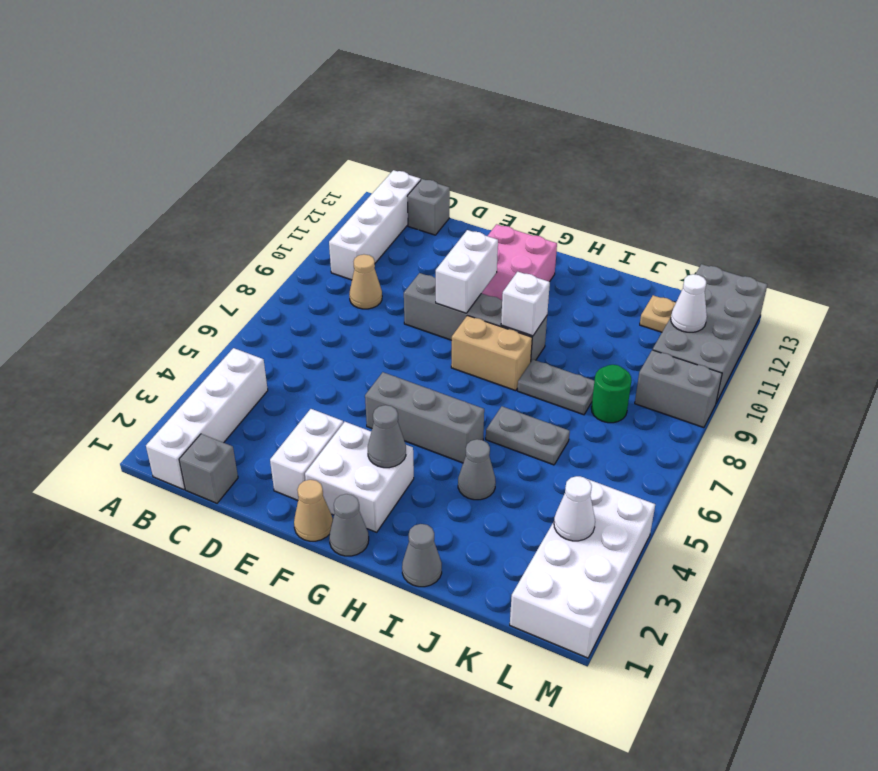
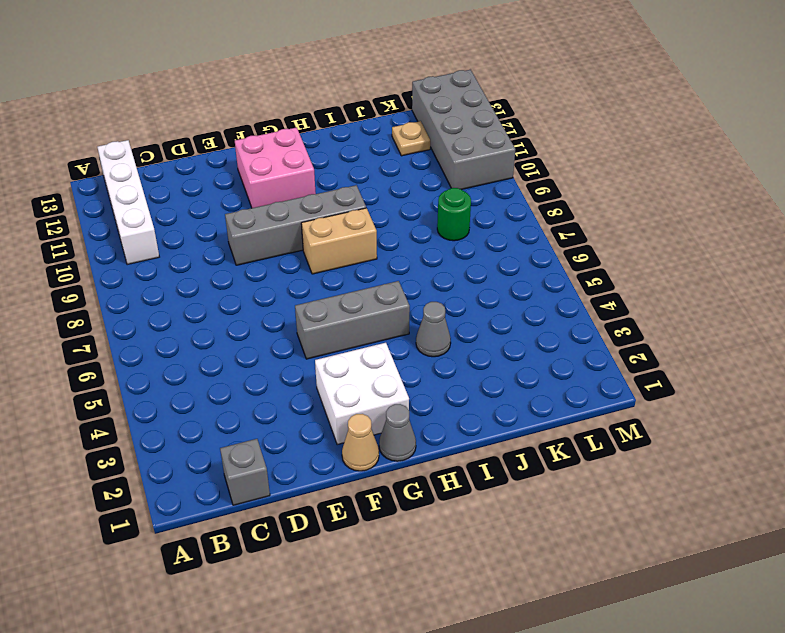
none -> white 1x4 brick [146,348,268,490]
none -> tan 1x1 cone [349,254,382,309]
none -> grey 1x1 brick [407,179,450,235]

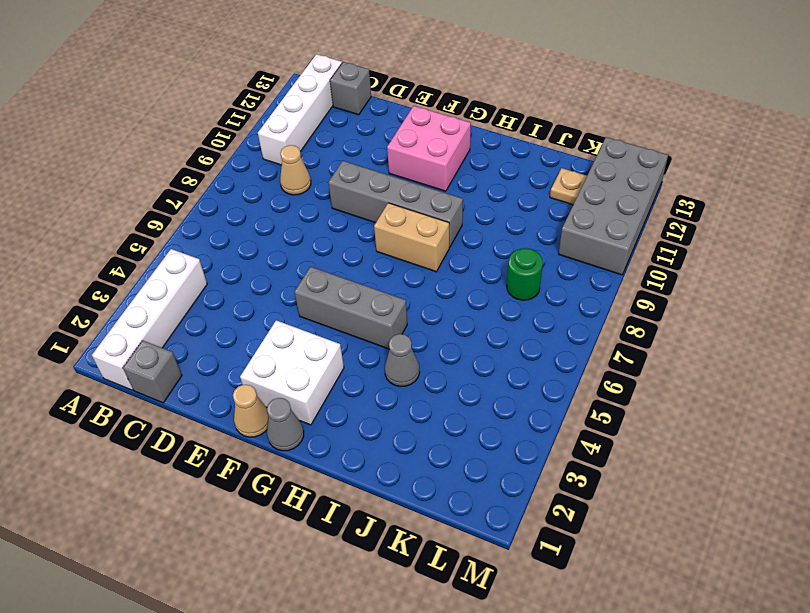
none -> white 1x2 brick [270,409,343,500]
none -> grey 1x1 cone [402,524,442,587]
none -> grey 1x2 plate [486,406,570,465]

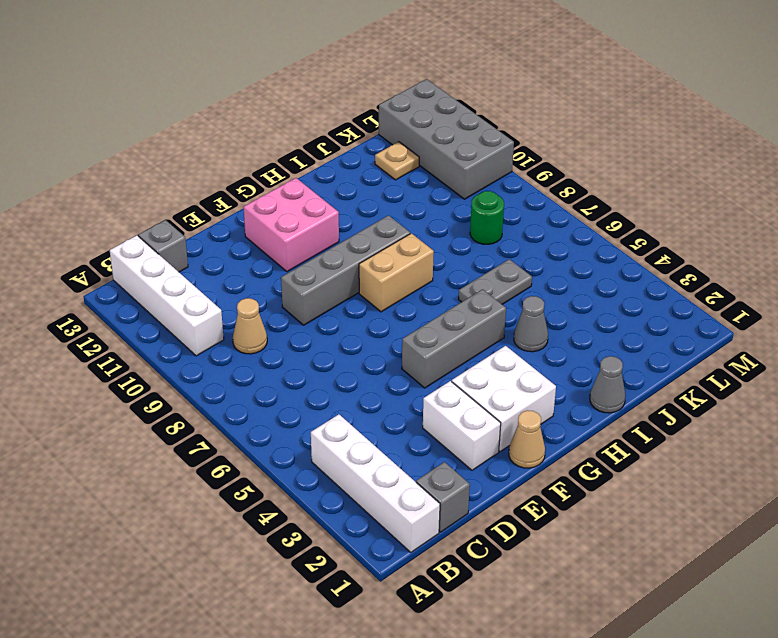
none -> grey 1x1 cone [329,494,369,556]
none -> grey 1x2 plate [517,359,594,415]
none -> white 2x4 brick [510,476,655,658]

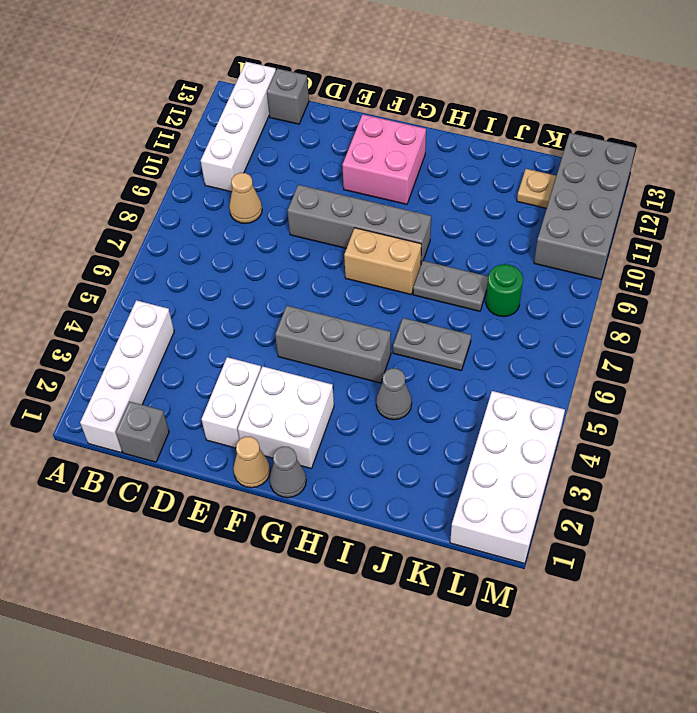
none -> grey 1x1 cone [402,524,442,587]
none -> grey 1x2 brick [635,350,722,428]
none -> white 1x2 brick [436,230,498,313]

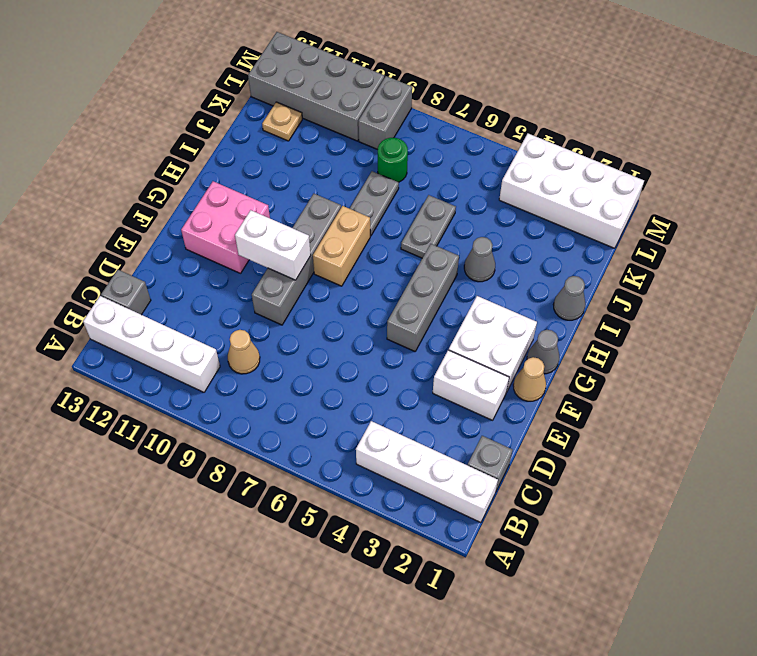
none -> grey 1x1 cone [368,405,406,468]
none -> white 1x1 brick [501,272,550,336]
none -> white 1x1 cone [554,476,595,541]

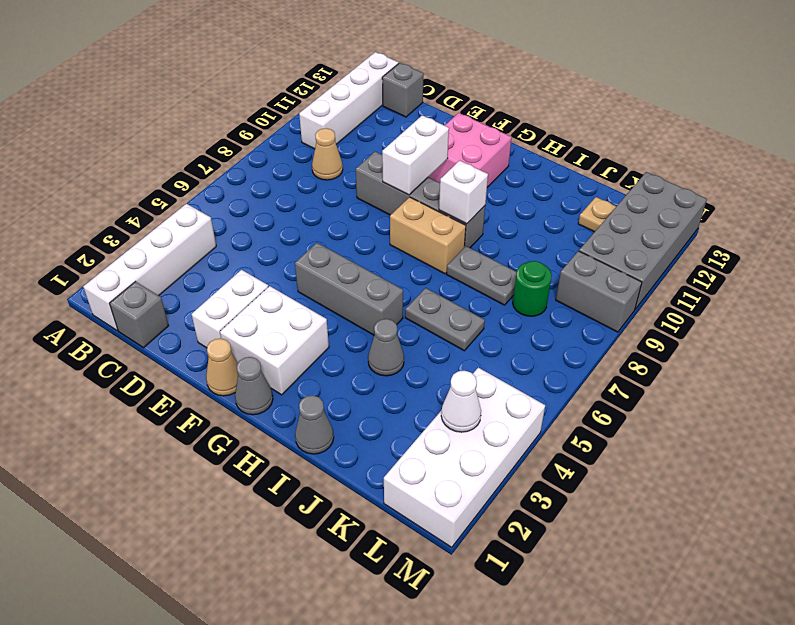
none -> grey 1x1 cone [368,405,406,468]
none -> white 1x1 cone [671,274,707,332]

